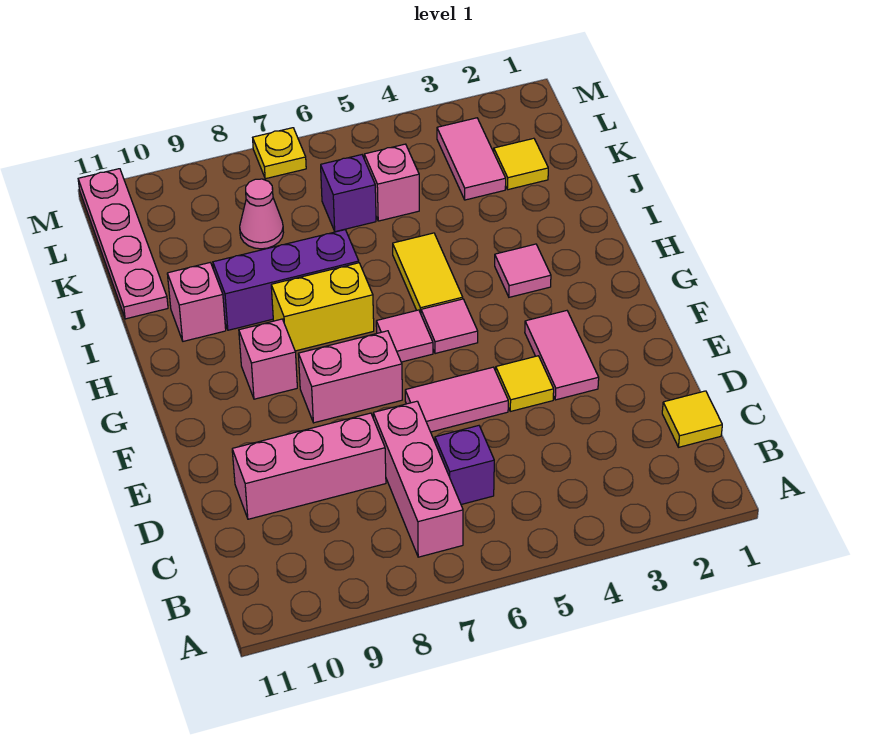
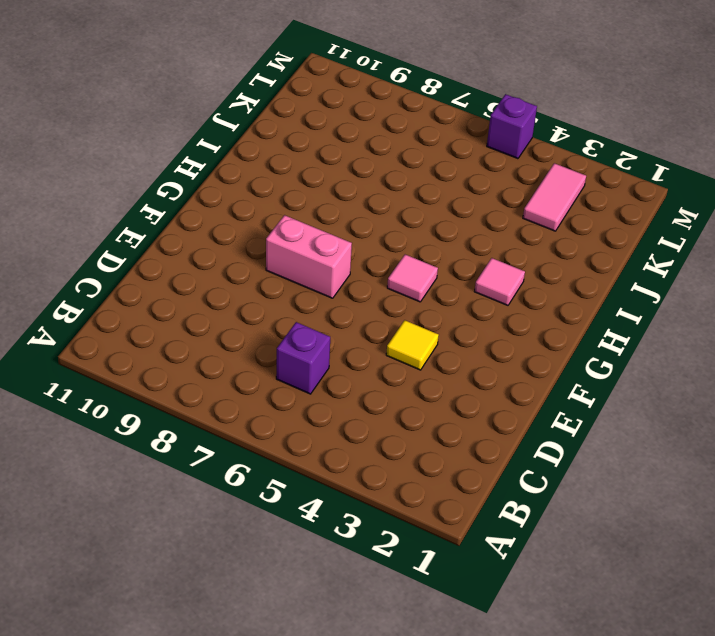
purple 1x1 brick [487,94,537,159] -> purple 1x1 brick moved to [321,155,376,232]
none -> pink 1x3 brick [373,401,463,557]
none -> yellow 1x1 tile [662,391,722,447]
none -> pink 1x3 brick [232,413,386,519]

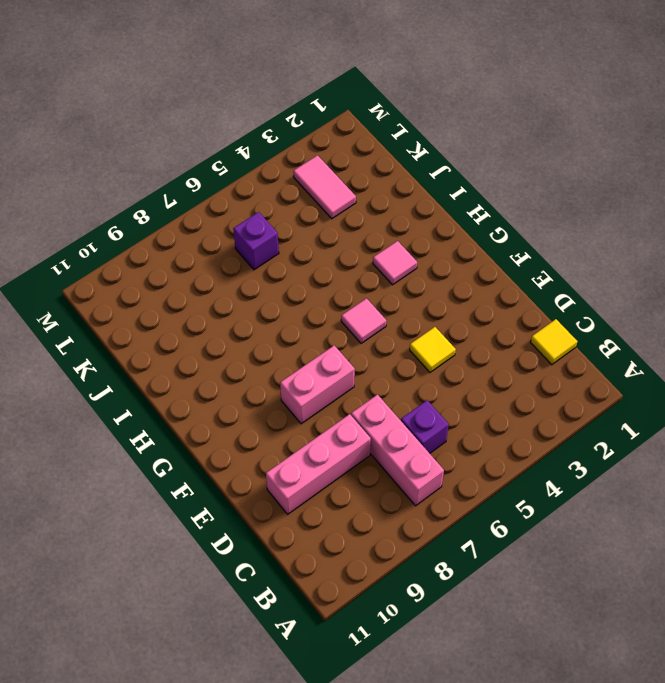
none -> pink 1x2 tile [525,311,599,400]
none -> pink 1x2 tile [405,367,508,432]
none -> pink 1x1 tile [376,310,433,362]

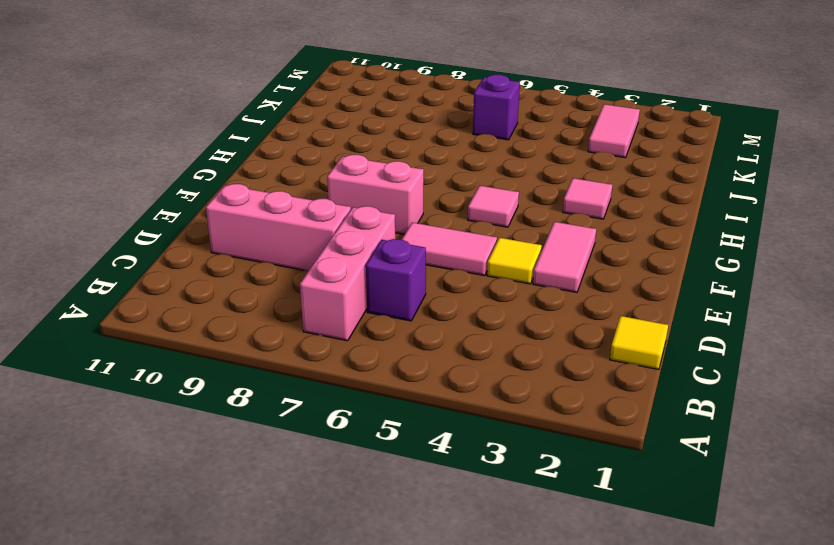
none -> pink 1x1 tile [376,310,433,362]
none -> pink 1x1 brick [239,319,297,399]
none -> yellow 1x2 tile [393,233,463,314]

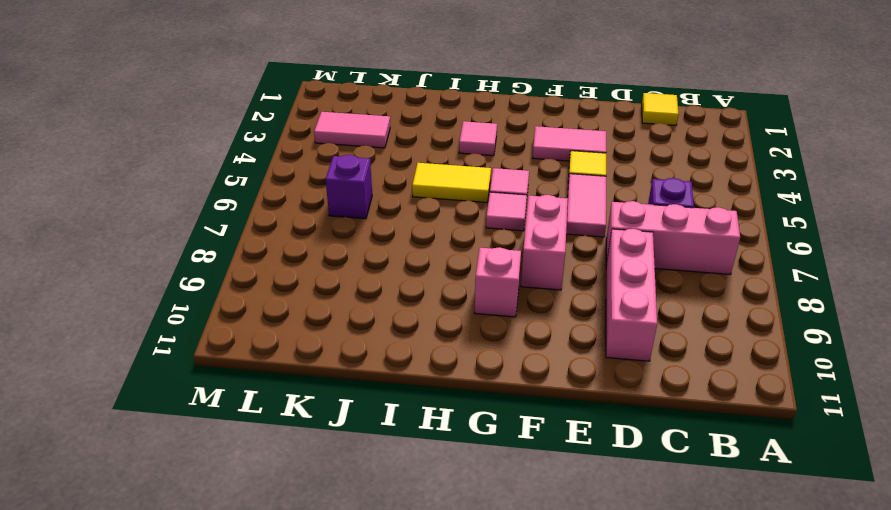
none -> yellow 1x2 brick [271,263,374,351]
none -> purple 1x3 brick [213,230,359,330]
none -> pink 1x1 brick [167,263,226,341]

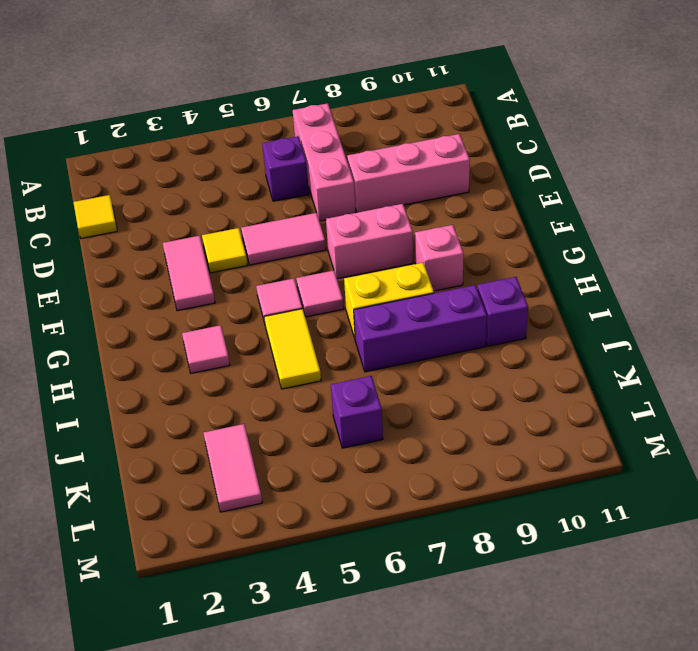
purple 1x1 brick [477,277,528,346] -> pink 1x1 brick [167,263,226,341]
none -> pink 1x4 plate [78,169,168,319]
none -> yellow 1x1 tile [494,138,548,190]
none -> pink 1x1 brick [364,144,419,221]

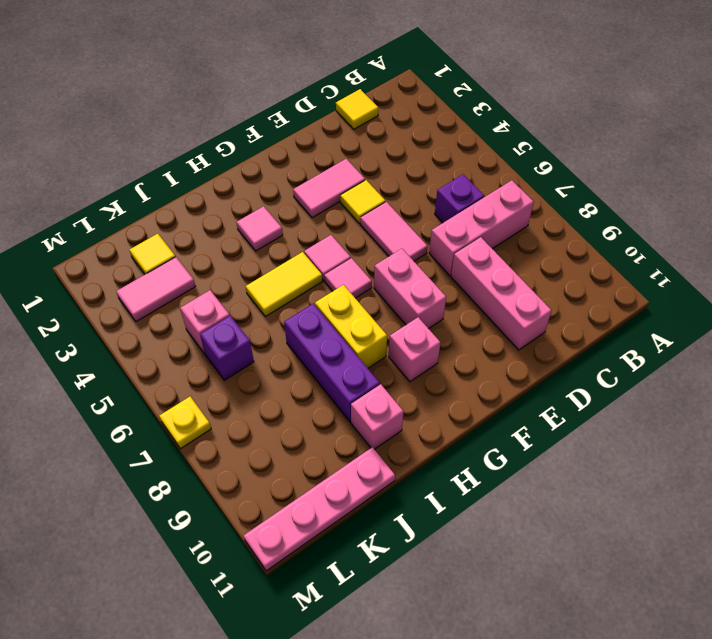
none -> pink 1x1 cone [240,179,283,249]

